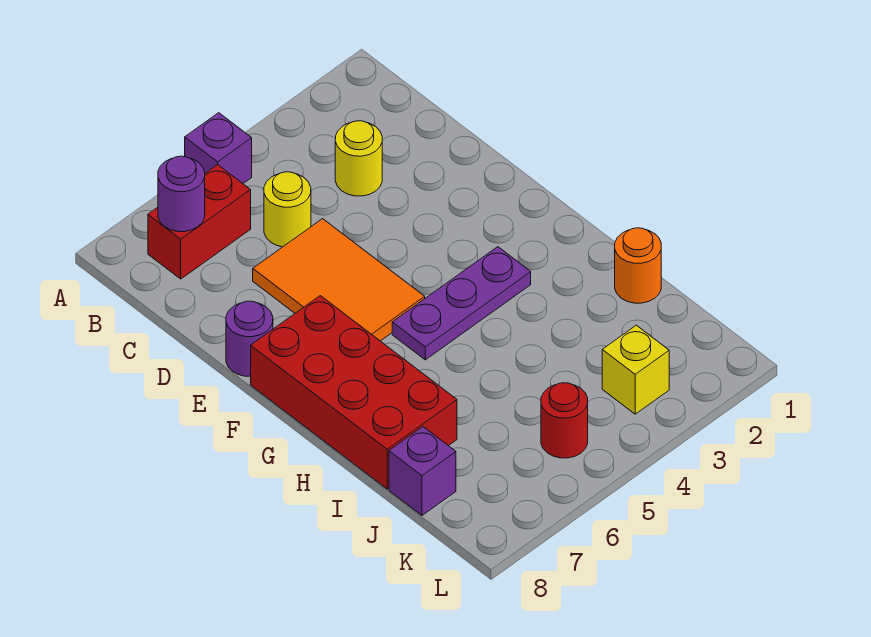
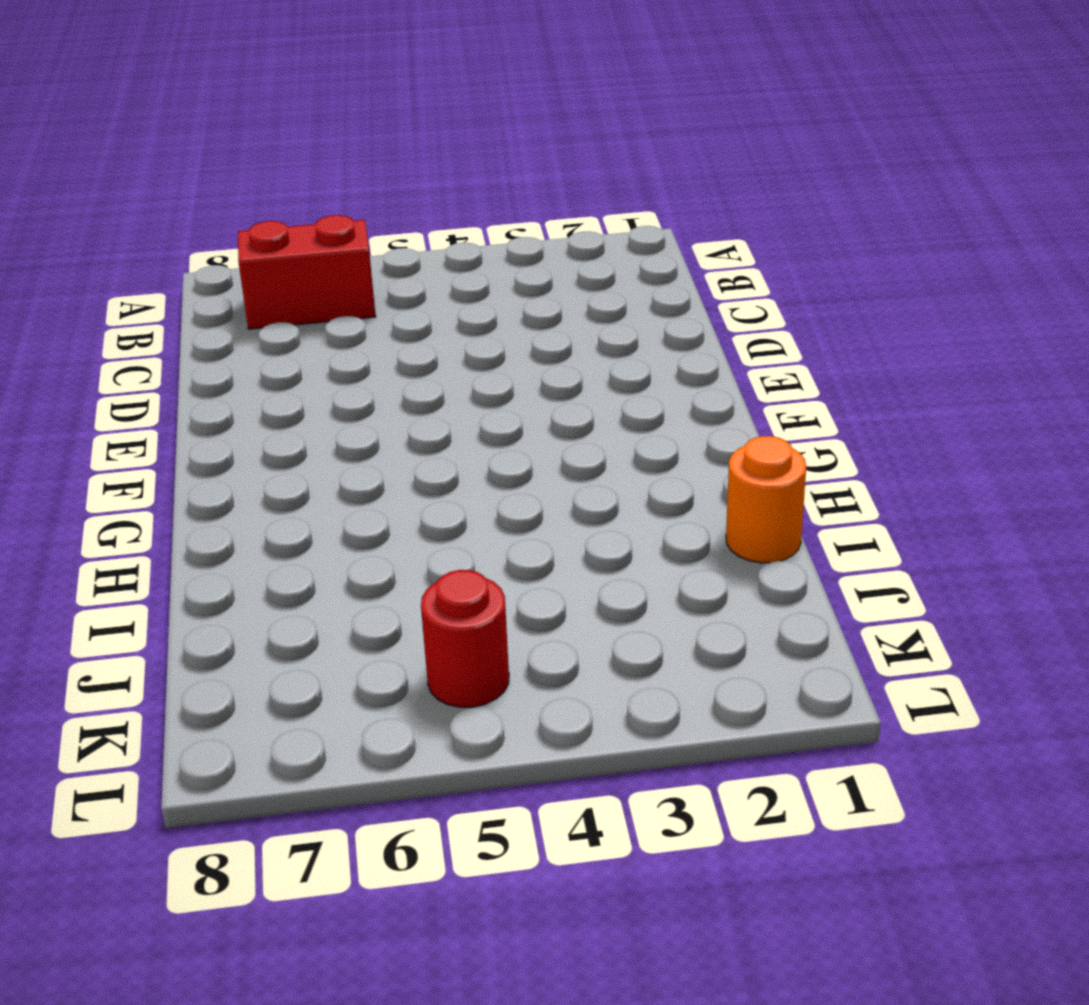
none -> purple 1x1 brick [185,113,252,183]
none -> yellow 1x1 round brick [335,121,382,196]
none -> yellow 1x1 round brick [264,172,311,247]

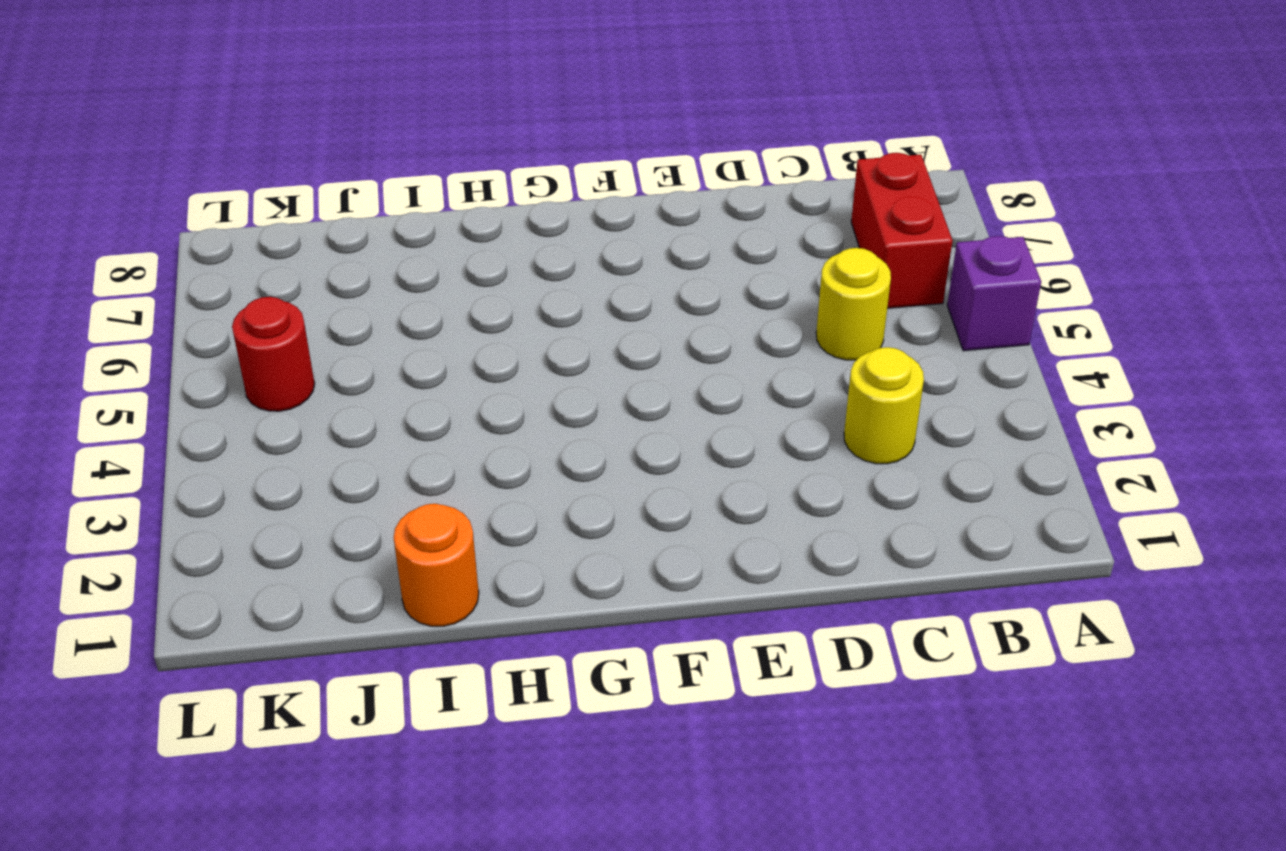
none -> orange 2x3 tile [253,219,425,341]
none -> purple 1x1 round brick [226,301,273,376]
none -> red 2x4 brick [251,296,457,489]

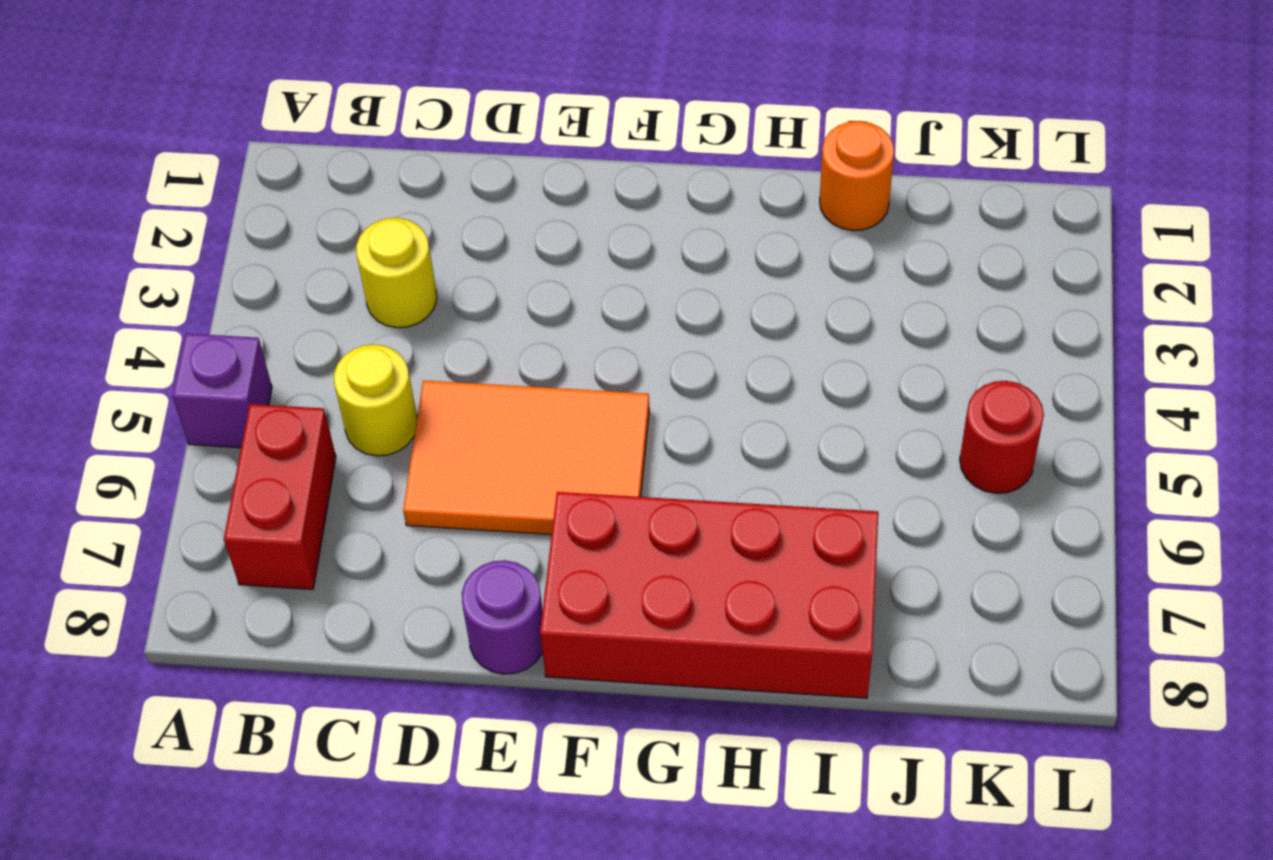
none -> purple 1x3 plate [392,247,531,360]
none -> purple 1x1 brick [389,427,456,515]
none -> yellow 1x1 brick [602,325,669,414]

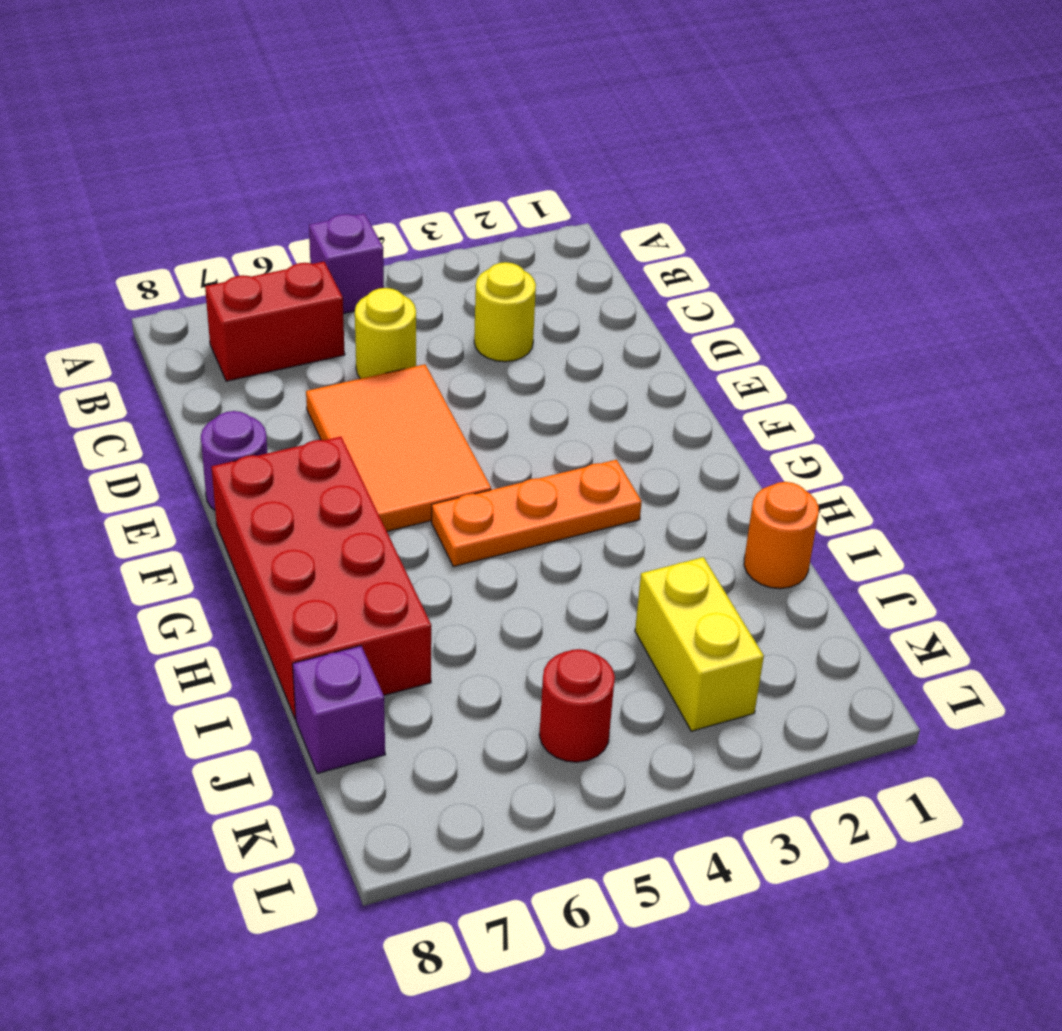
orange 1x3 plate [432,460,642,567] -> purple 1x3 plate [392,247,531,360]
yellow 1x2 brick [635,557,764,731] -> yellow 1x1 brick [602,325,669,414]
none -> purple 1x1 round brick [158,156,205,232]

